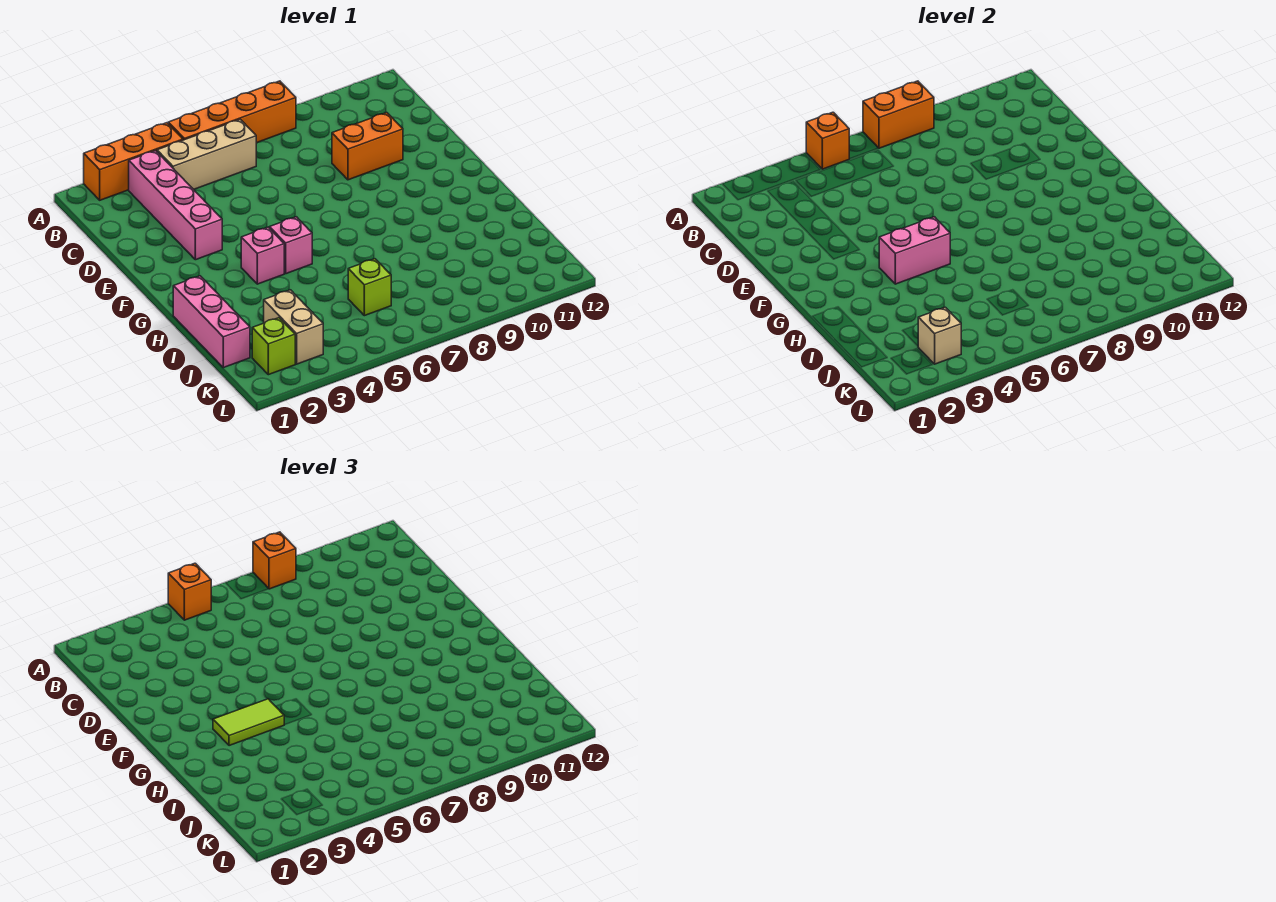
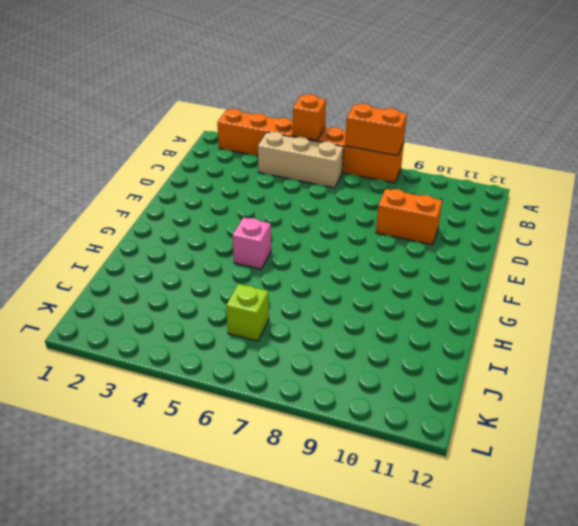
none -> pink 1x4 brick [129,151,222,260]
none -> pink 1x1 brick [241,227,284,284]
none -> pink 1x3 brick [173,276,250,368]

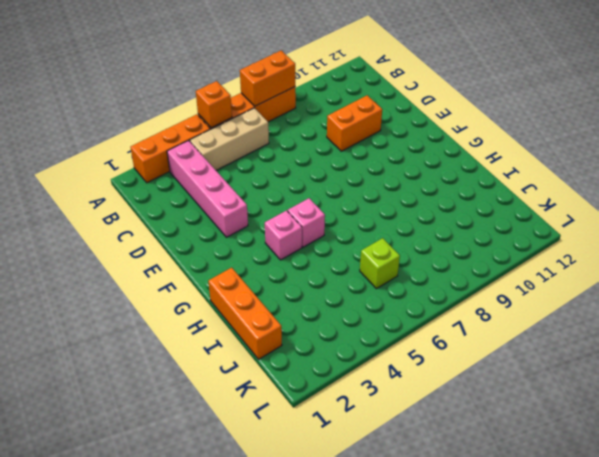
orange 1x3 brick [208,268,282,359] -> pink 1x3 brick [173,276,250,368]
none -> tan 1x2 brick [264,290,323,364]
none -> lime 1x1 brick [252,318,295,375]
none -> pink 1x2 brick [879,217,950,284]

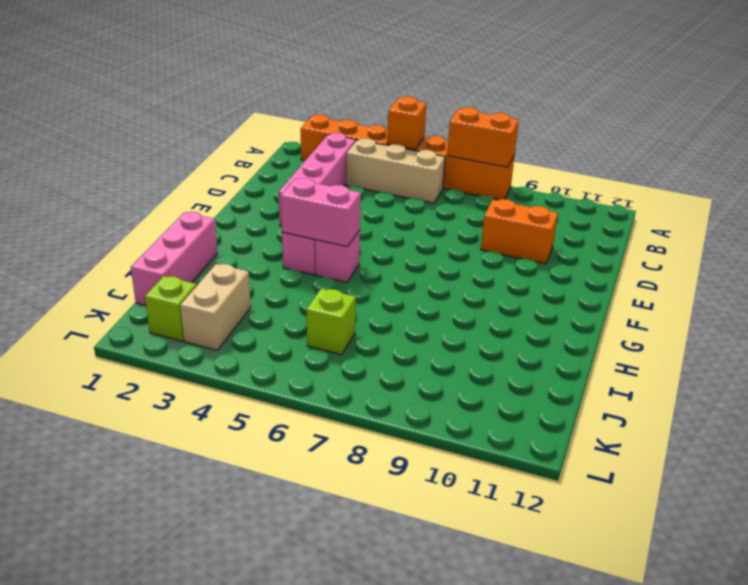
none -> tan 1x1 brick [918,307,961,364]
none -> orange 1x1 brick [168,563,211,620]
none -> orange 1x1 brick [253,532,296,589]

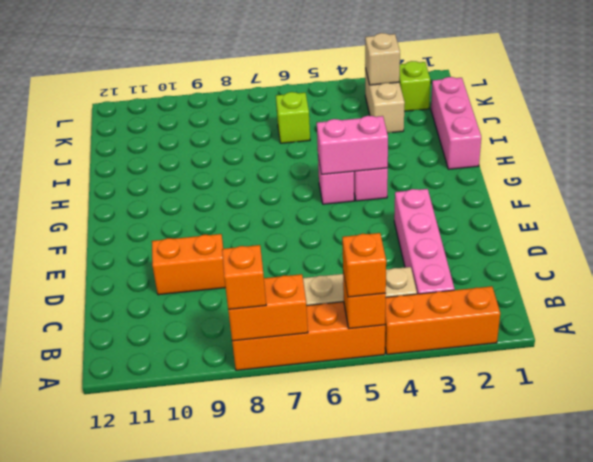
none -> lime 1x2 tile [213,699,284,746]

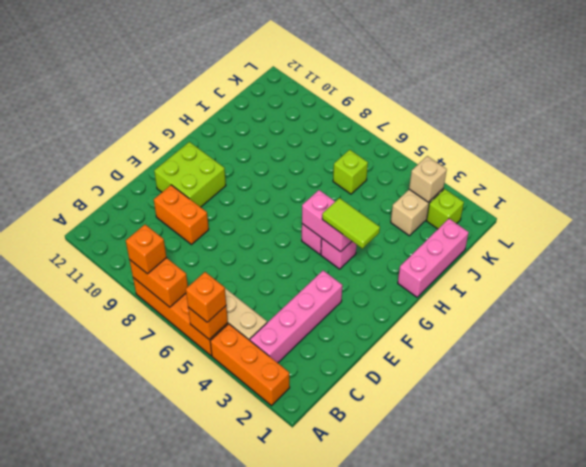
lime 2x2 brick [154,142,226,207] -> none

